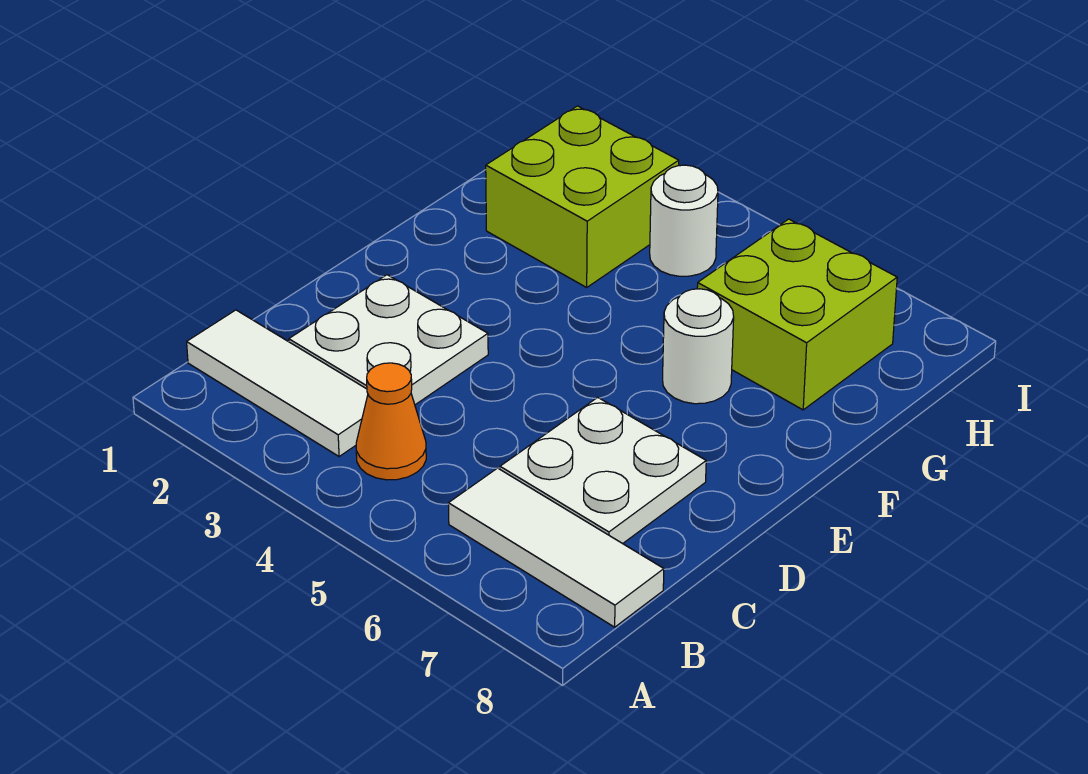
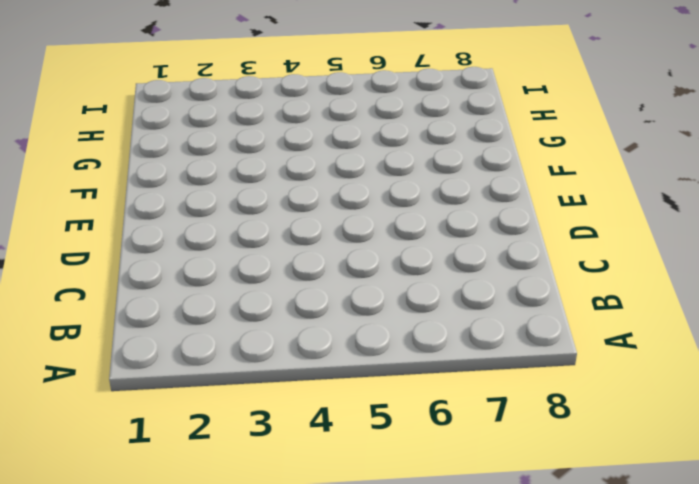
none -> white 1x3 tile [187,310,368,457]
none -> orange 1x1 cone [356,363,426,480]

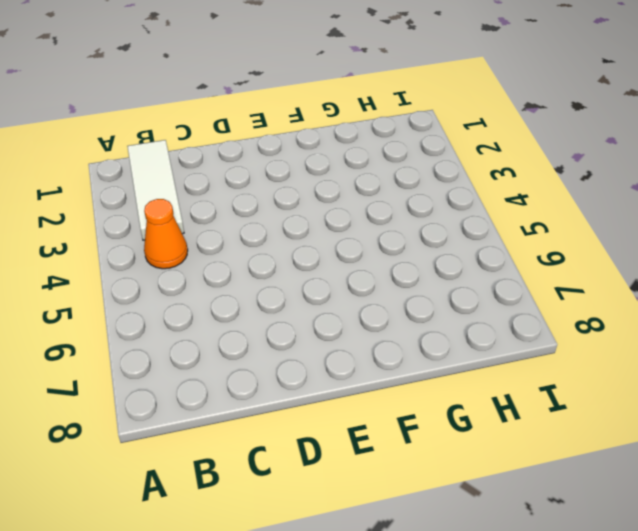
none -> white 1x3 tile [448,468,664,627]
none -> white 2x2 plate [289,275,488,405]

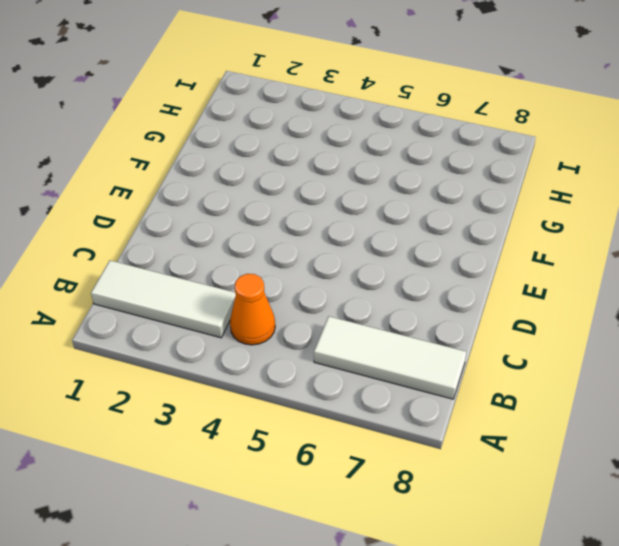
none -> white 2x2 plate [289,275,488,405]
none -> white 2x2 plate [500,397,706,544]

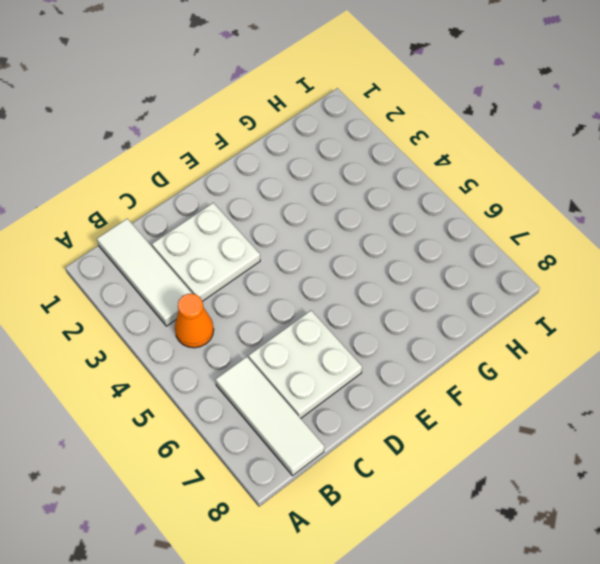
none -> white 1x1 round brick [663,289,734,404]
none -> lime 2x2 brick [486,106,679,287]

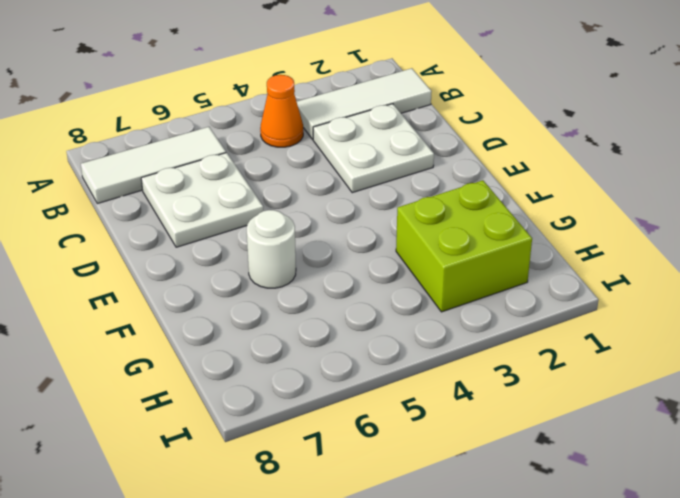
none -> lime 2x2 brick [697,219,897,410]
none -> white 1x1 round brick [650,165,718,276]

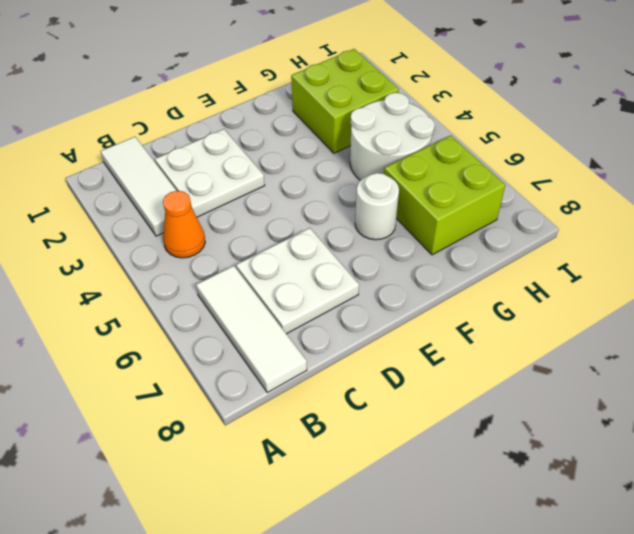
white 2x2 round brick [350,93,435,180] -> white 1x1 round brick [650,165,718,276]

